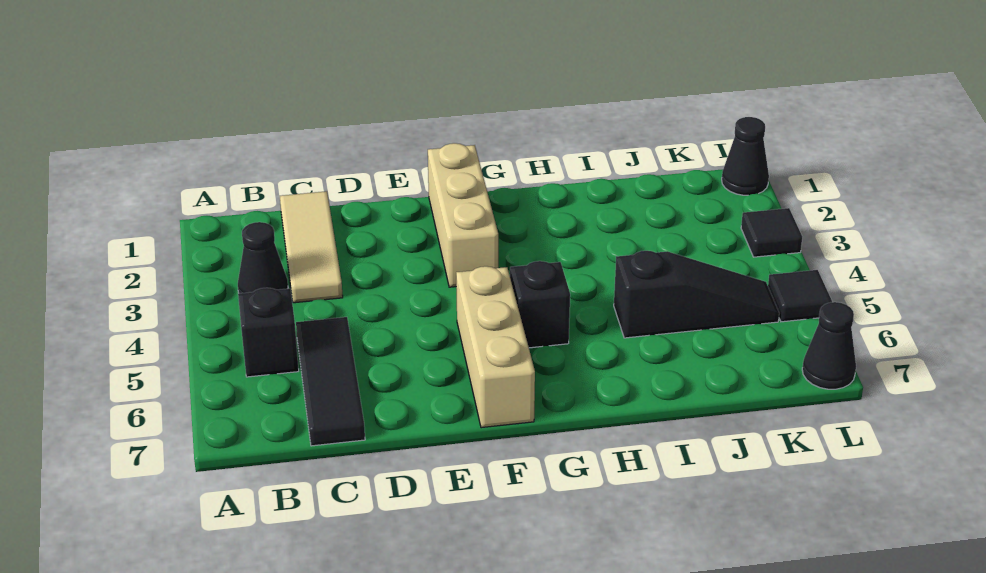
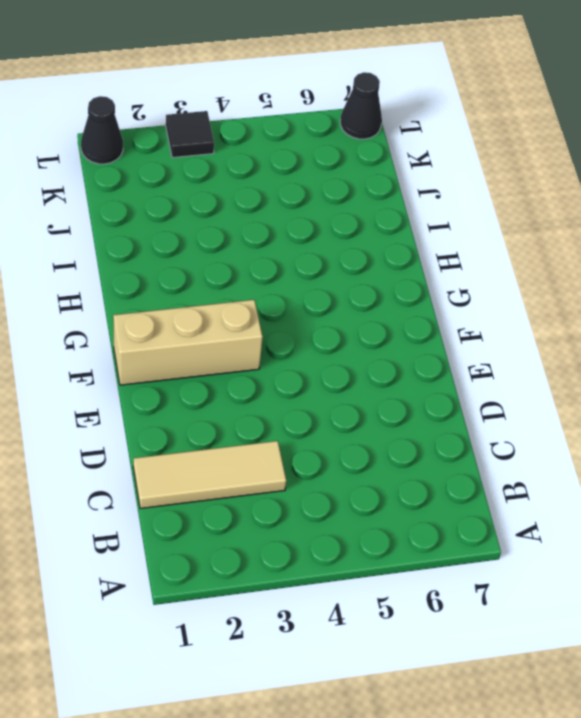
none -> black 1x1 cone [238,222,288,293]
none -> black 1x1 brick [238,288,299,377]
none -> black 1x3 tile [296,317,365,446]

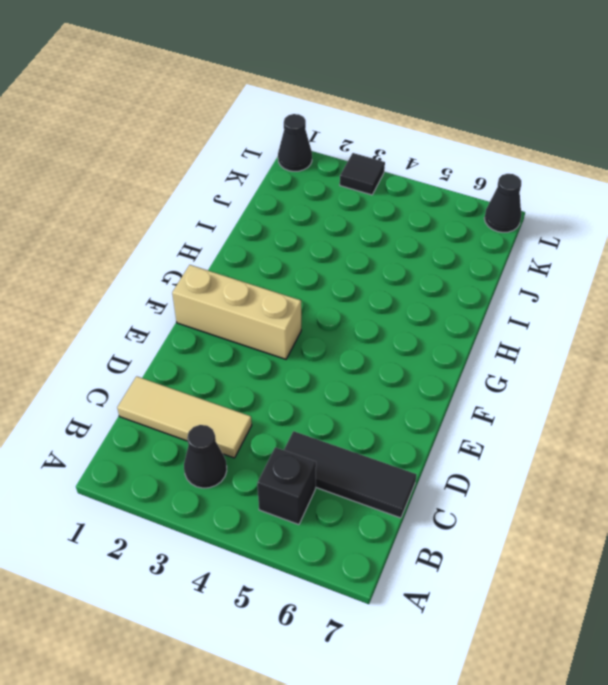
none -> tan 1x3 brick [456,266,535,428]
none -> black 1x1 brick [510,261,570,348]
none -> black 1x3 slope [614,251,779,338]

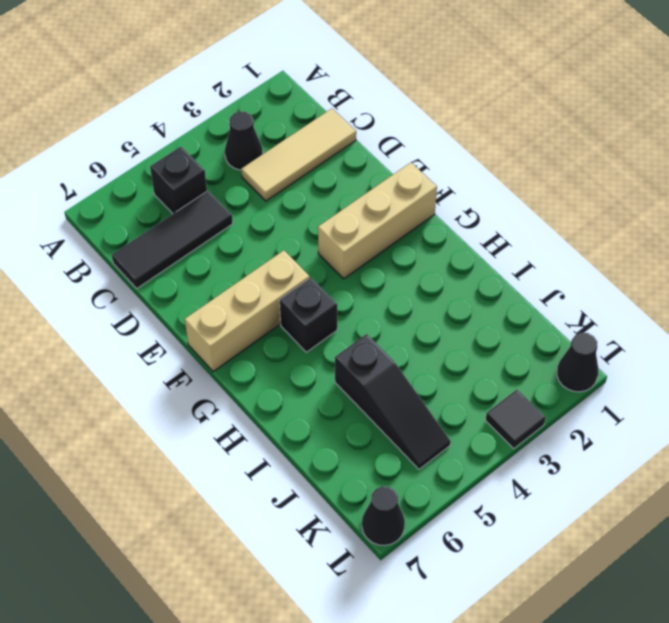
none -> black 1x1 tile [768,270,832,322]

